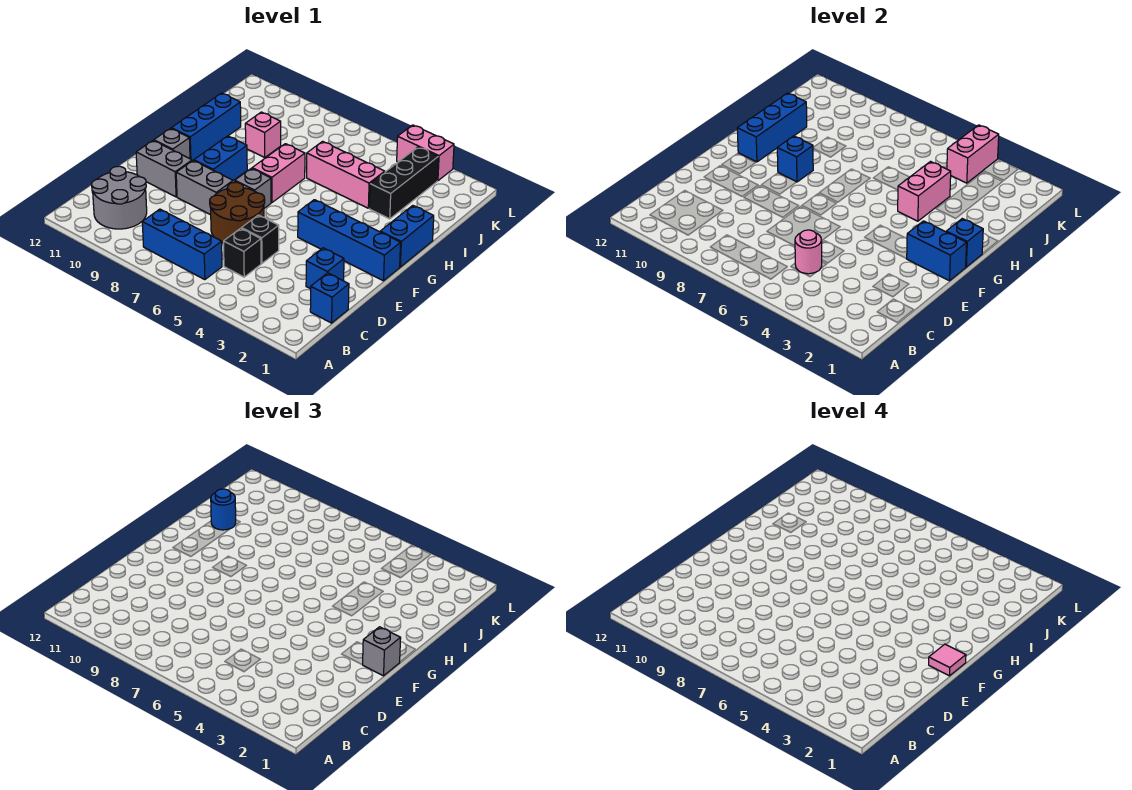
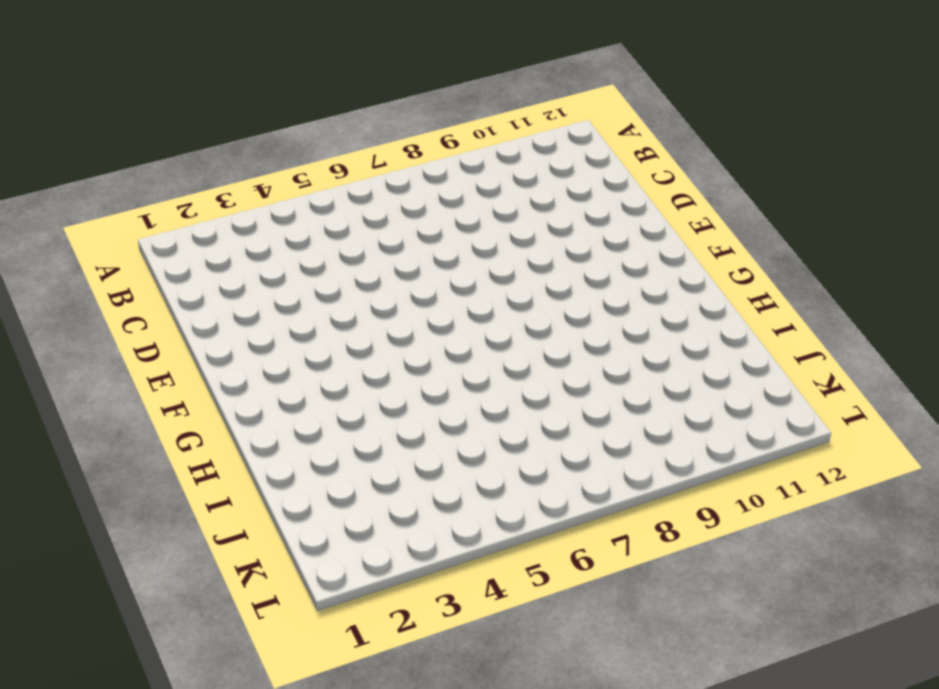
none -> blue 1x3 brick [142,209,222,280]
none -> grey 2x2 round brick [92,166,147,229]
none -> blue 1x1 brick [310,273,349,323]
none -> black 1x1 brick [224,228,261,277]

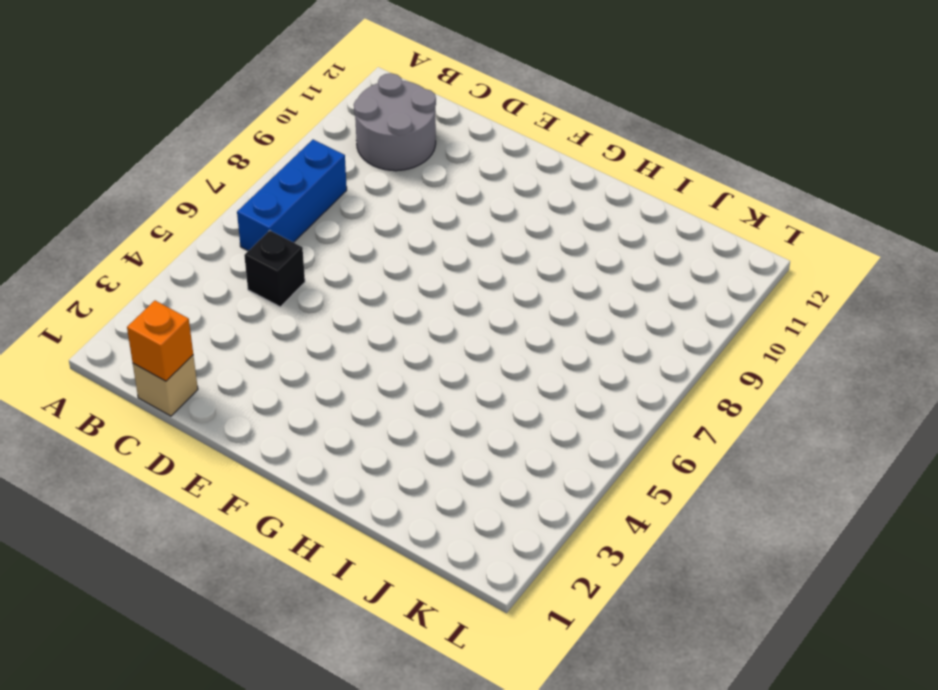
tan 1x1 brick [133,355,198,416] -> blue 1x1 brick [310,273,349,323]
orange 1x1 brick [127,301,193,381] -> none
none -> blue 1x1 brick [306,248,344,289]
none -> black 1x1 brick [241,215,279,263]
none -> brown 2x2 round brick [210,182,265,243]
none -> grey 1x2 brick [176,160,233,215]

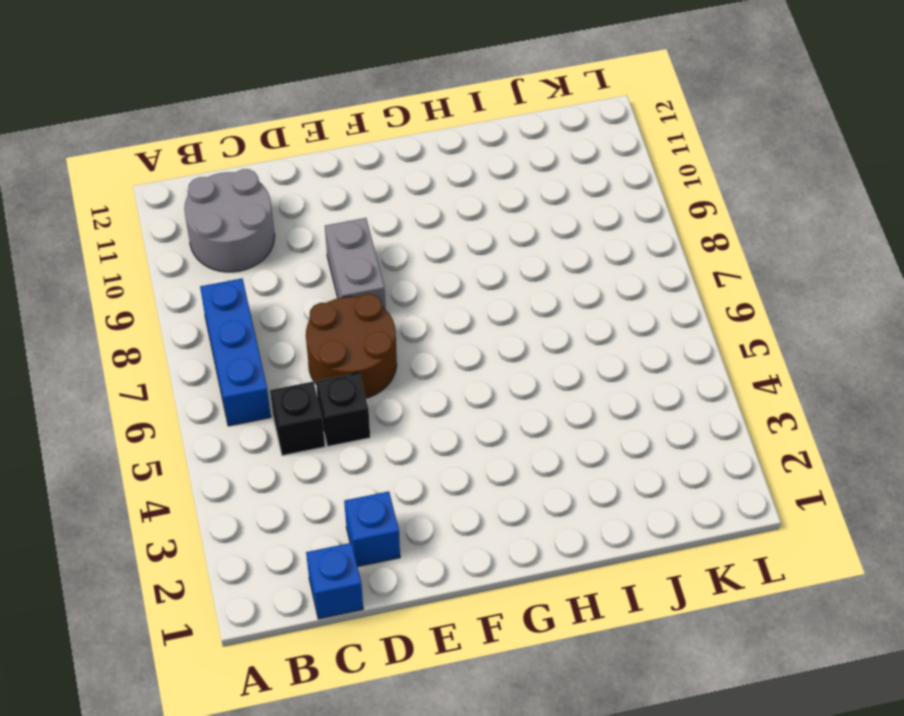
none -> grey 1x2 brick [136,141,192,197]
none -> blue 1x4 brick [298,200,401,281]
none -> grey 1x1 brick [235,168,271,208]
none -> blue 1x2 brick [194,136,247,180]

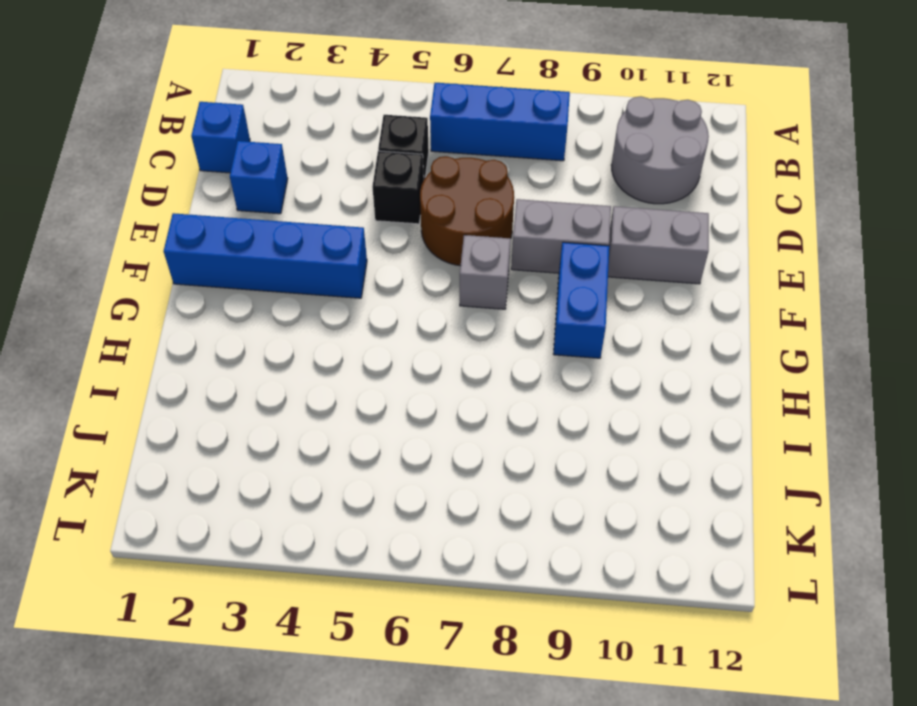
none -> grey 1x1 brick [154,128,190,159]
none -> blue 1x2 brick [380,206,434,267]
none -> pink 1x2 brick [252,144,305,203]
none -> blue 1x3 brick [171,93,241,161]

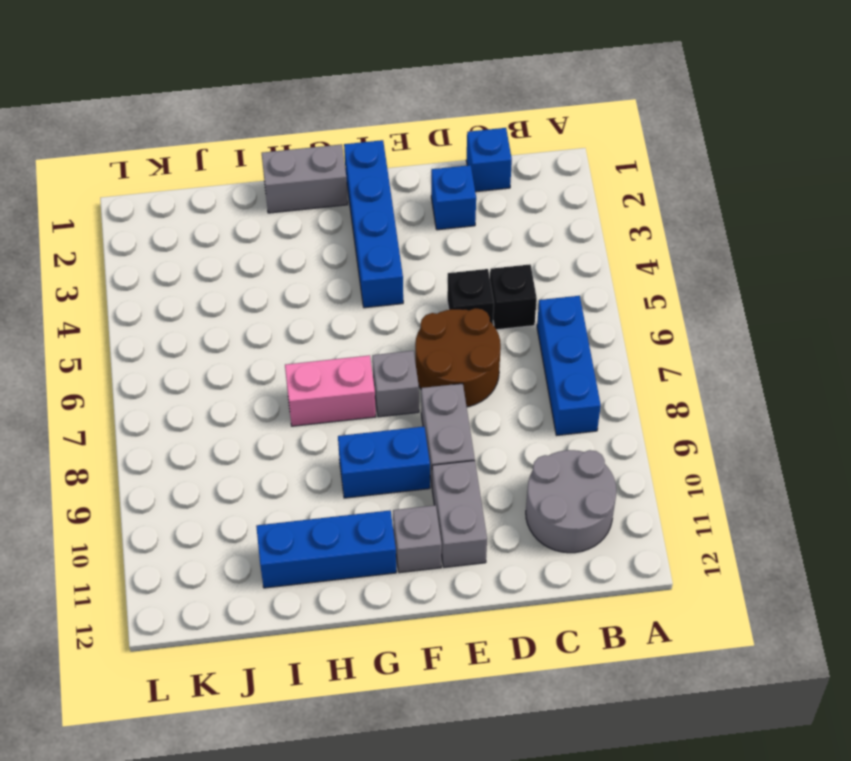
grey 1x2 brick [262,144,348,213] -> blue 1x2 brick [380,206,434,267]
none -> black 1x3 brick [369,147,438,219]
none -> pink 1x3 brick [307,141,385,208]
none -> pink 1x1 brick [245,112,281,157]
none -> pink 1x2 brick [397,125,454,181]

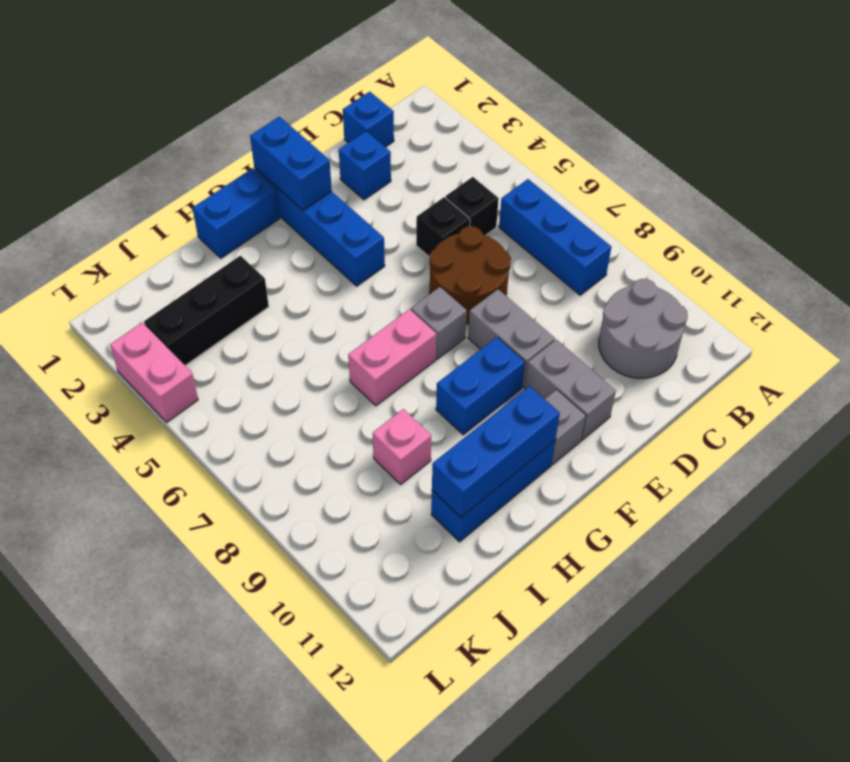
none -> pink 1x3 brick [307,141,385,208]
none -> pink 1x1 round brick [795,230,822,274]
none -> blue 1x1 brick [946,219,983,267]
none -> blue 1x1 brick [777,136,813,182]

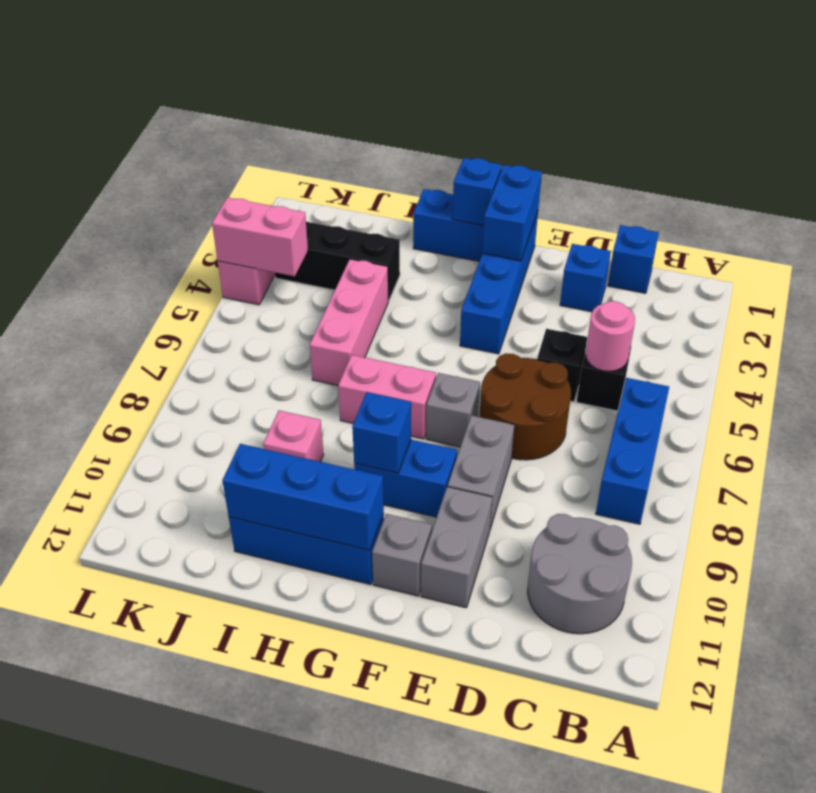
none -> pink 1x2 brick [898,162,951,221]
none -> grey 1x1 brick [363,627,401,676]
none -> blue 1x1 round brick [211,489,236,530]
none -> pink 1x1 tile [929,644,966,676]

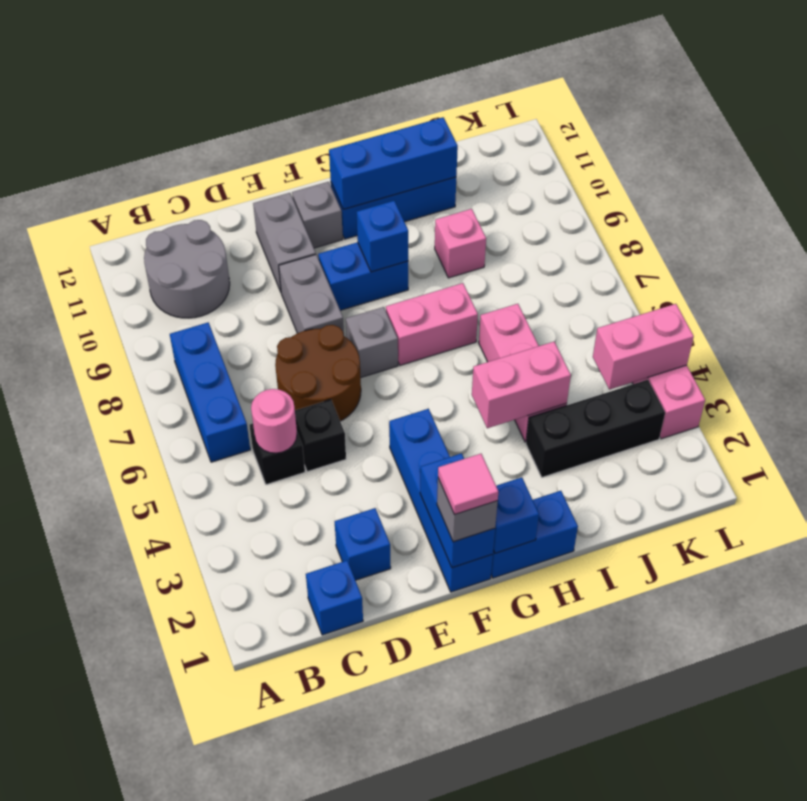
none -> blue 1x1 round brick [211,489,236,530]

